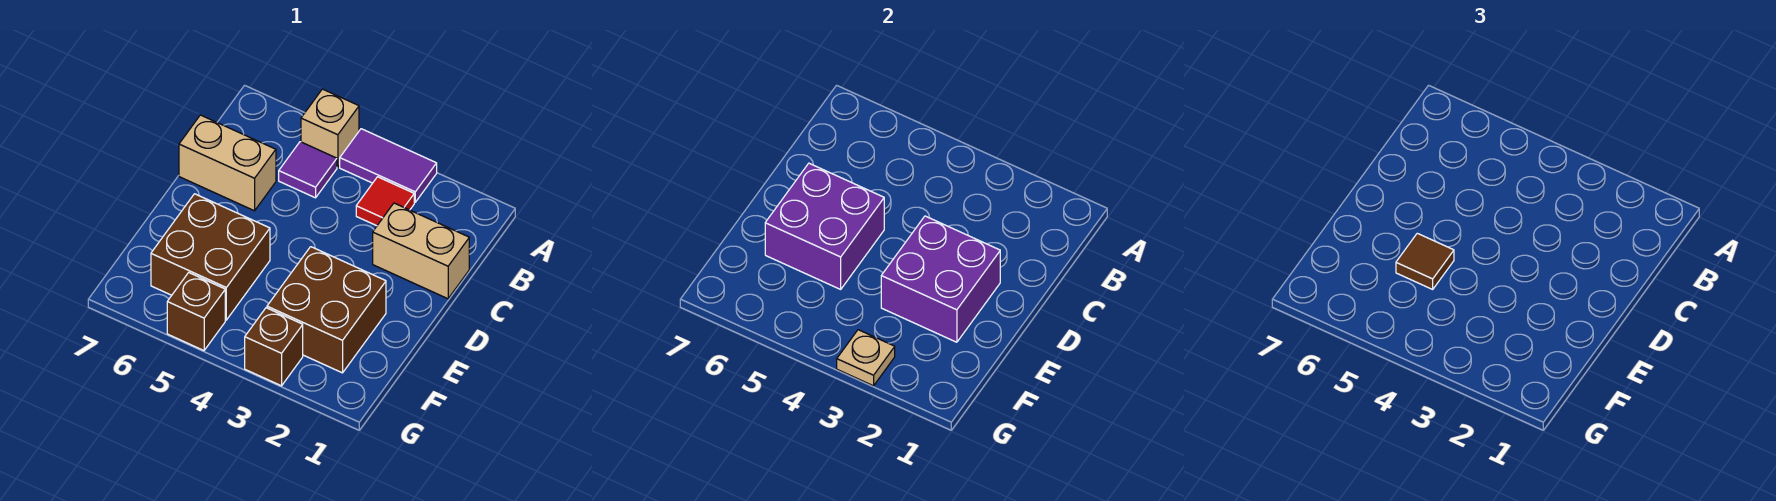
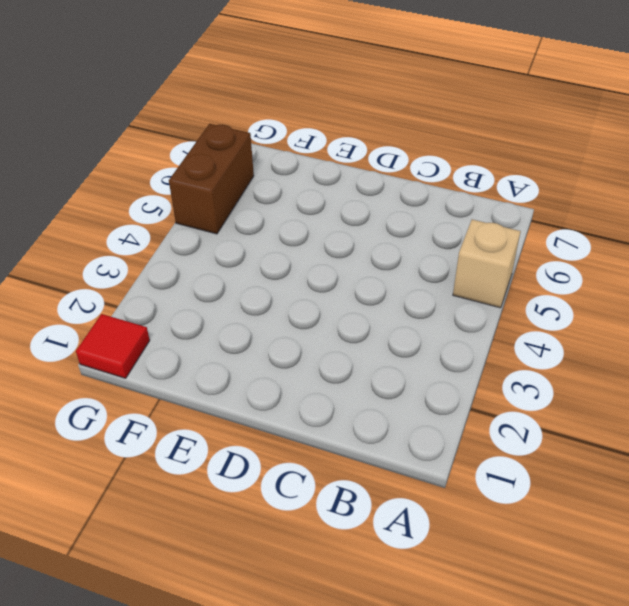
red 1x1 tile [76,314,150,378] -> red 1x1 tile moved to [356,177,414,226]
brown 1x2 brick [169,124,254,234] -> brown 1x1 brick [167,273,225,351]
none -> purple 1x2 tile [340,129,437,202]
none -> purple 1x1 tile [279,142,337,198]
none -> tan 1x2 brick [373,203,469,299]

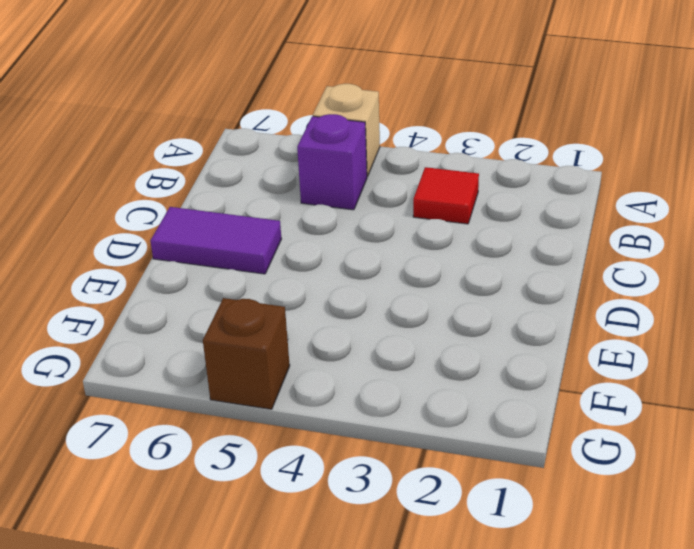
purple 1x1 brick [297,114,367,210] -> purple 1x1 tile [279,142,337,198]
purple 1x2 tile [151,207,281,274] -> purple 1x2 tile moved to [340,129,437,202]
none -> tan 1x2 brick [373,203,469,299]
none -> tan 1x2 brick [179,115,276,211]
none -> brown 2x2 brick [267,247,386,373]

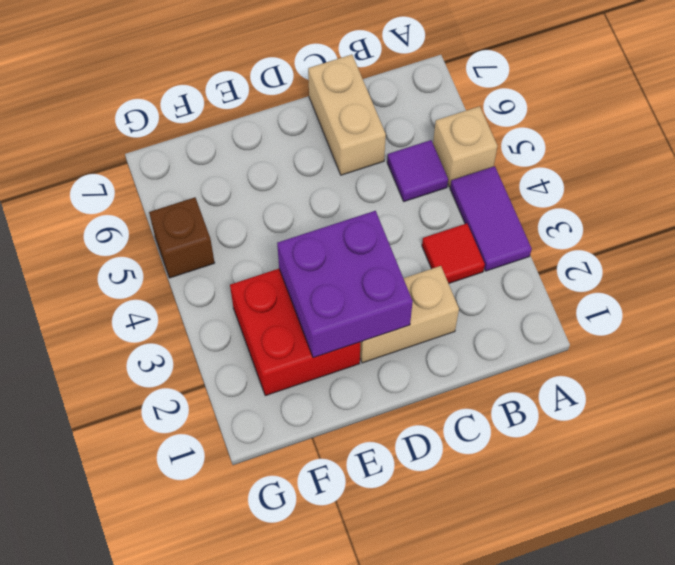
tan 1x2 brick [360,266,459,363] -> tan 1x2 brick turned to [373,203,469,299]
red 2x2 brick [230,269,360,396] -> brown 2x2 brick [267,247,386,373]
none -> brown 2x2 brick [151,194,270,320]
none -> brown 1x1 brick [245,308,303,386]
none -> purple 2x2 brick [765,163,884,289]

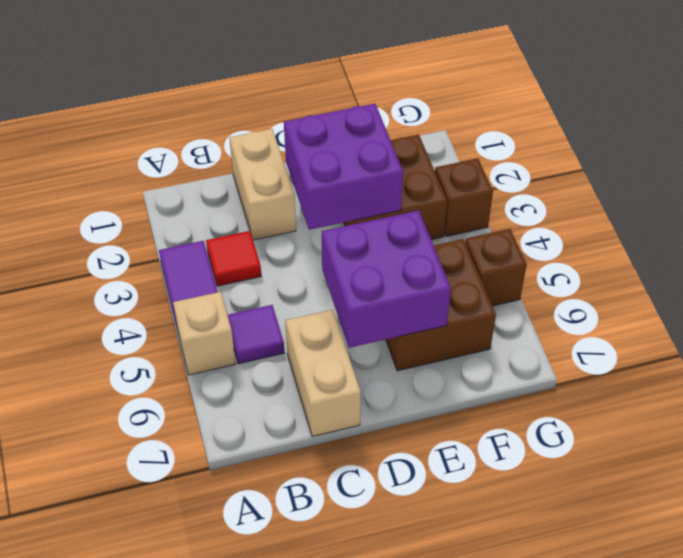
none -> tan 1x1 plate [837,330,895,386]
none -> brown 1x1 tile [1396,233,1454,289]

